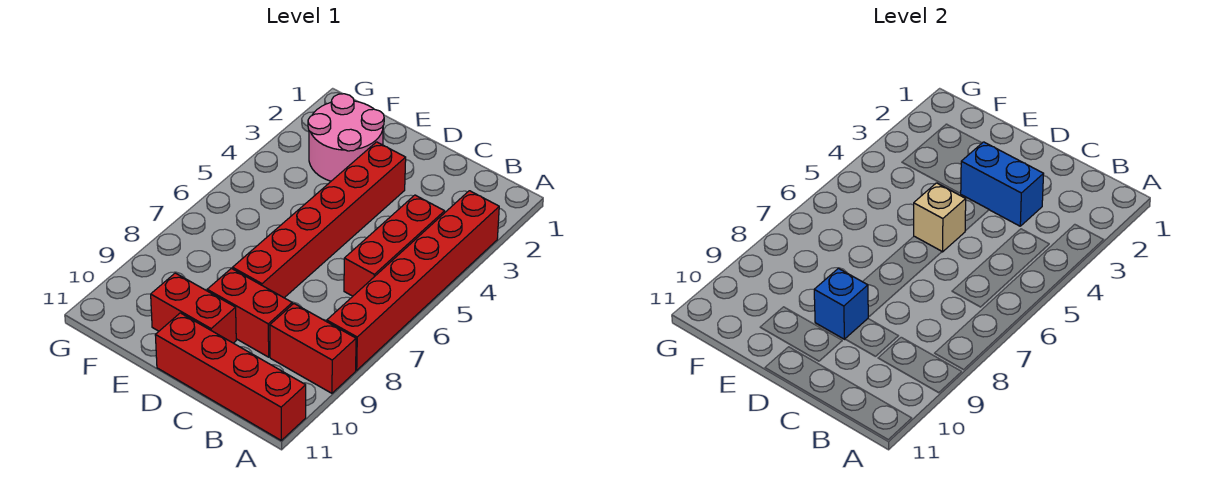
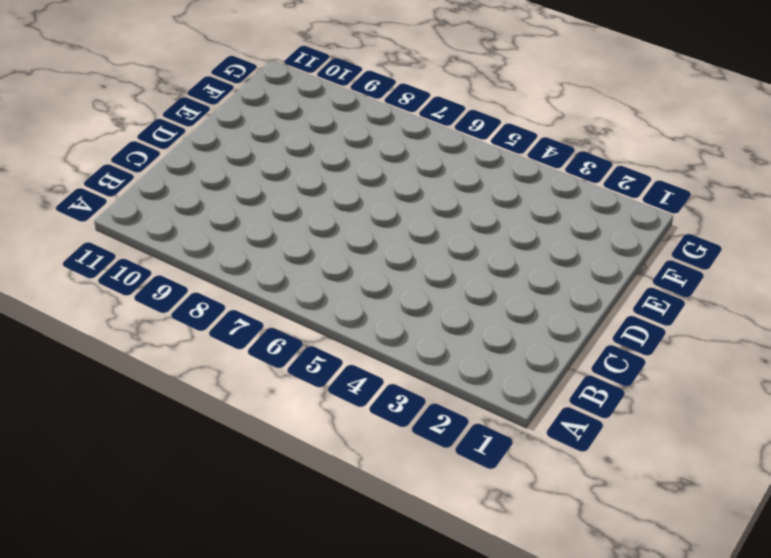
none -> red 1x6 brick [327,191,499,370]
none -> red 1x2 brick [270,304,356,393]

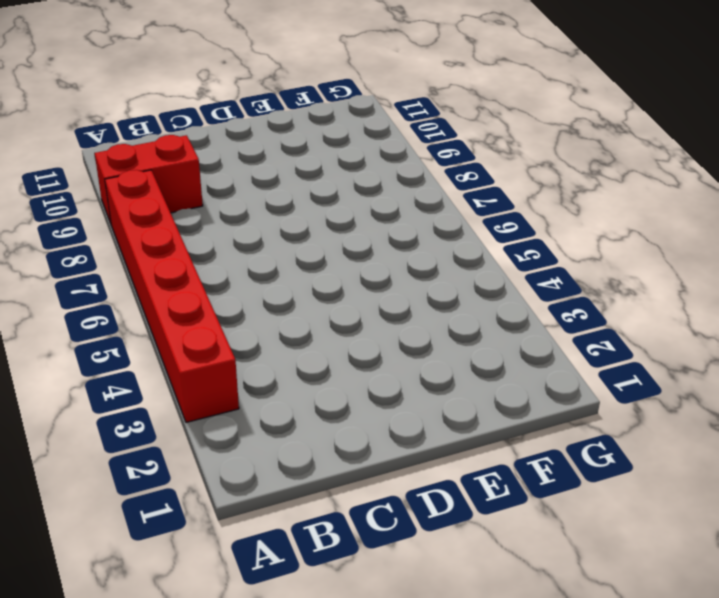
none -> red 1x4 brick [155,313,306,440]
none -> red 1x3 brick [344,195,445,296]

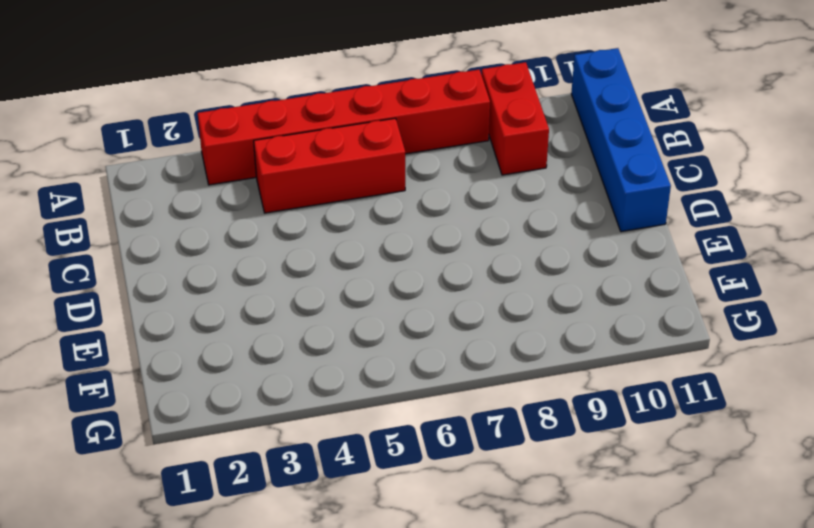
blue 1x4 brick [571,48,671,232] -> red 1x4 brick [155,313,306,440]
none -> red 1x2 brick [207,268,292,357]
none -> red 1x6 brick [233,142,406,298]

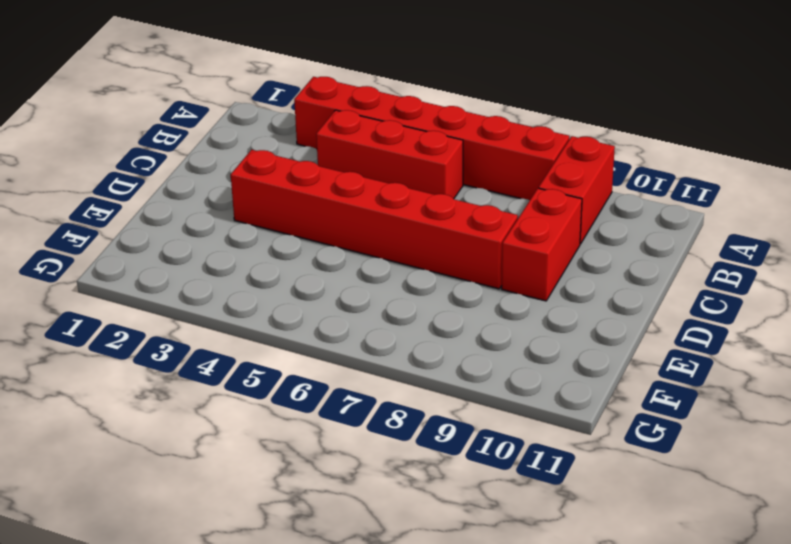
none -> red 1x4 brick [155,313,306,440]
none -> red 1x2 brick [151,273,236,343]

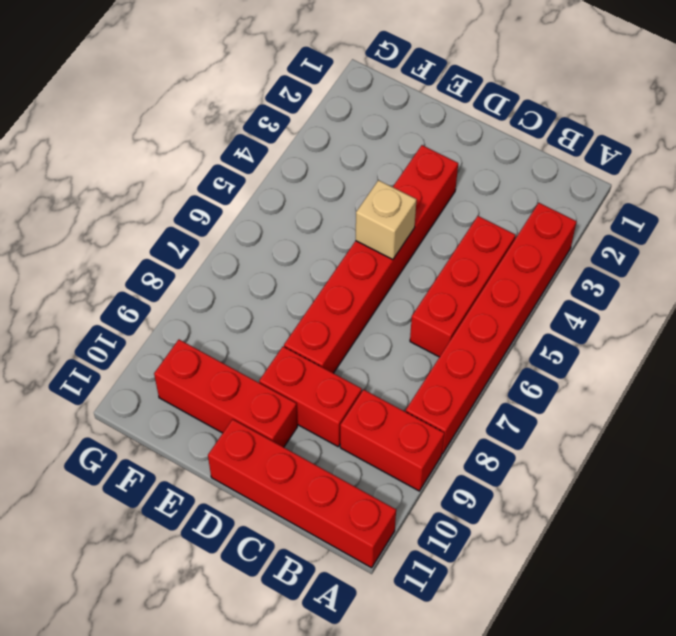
red 1x3 brick [154,340,297,447] -> red 1x2 brick [151,273,236,343]
none -> pink 2x2 round brick [308,94,384,181]
none -> blue 1x2 brick [961,142,1044,226]

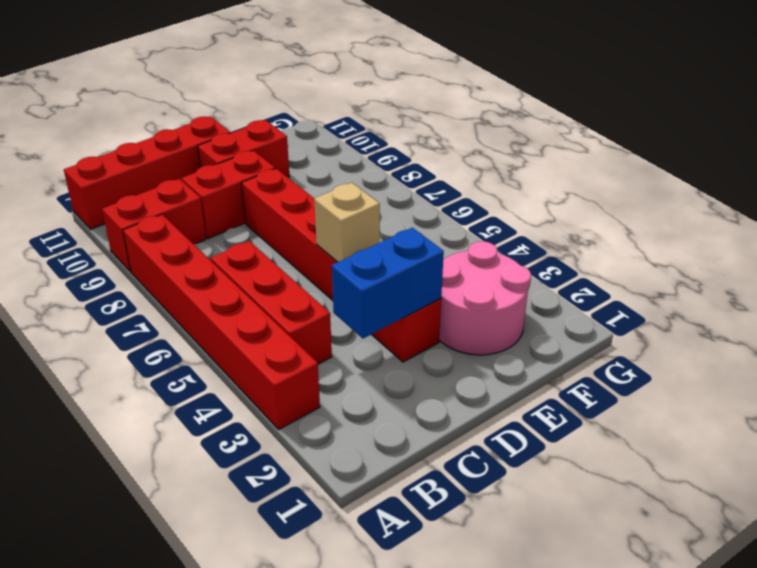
none -> blue 1x1 brick [814,268,868,339]

